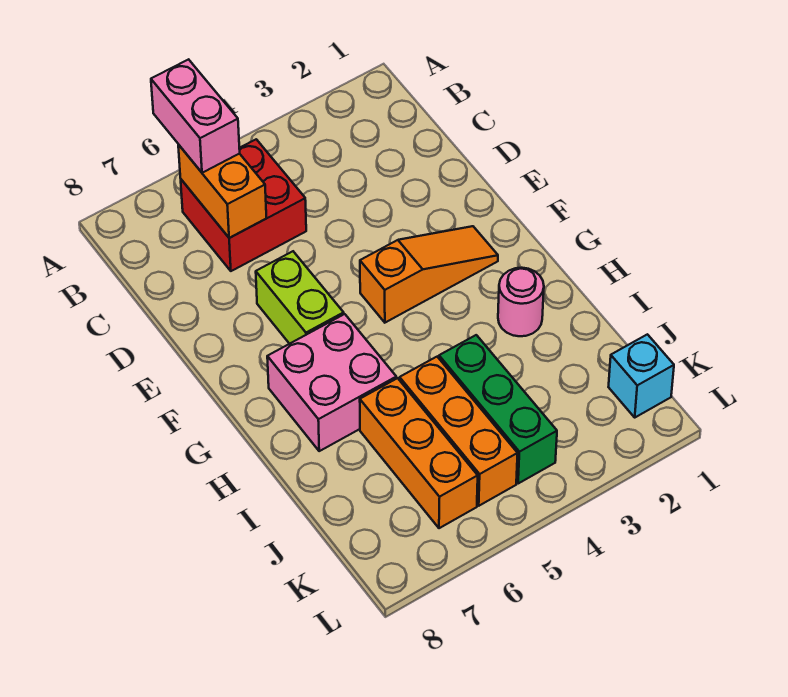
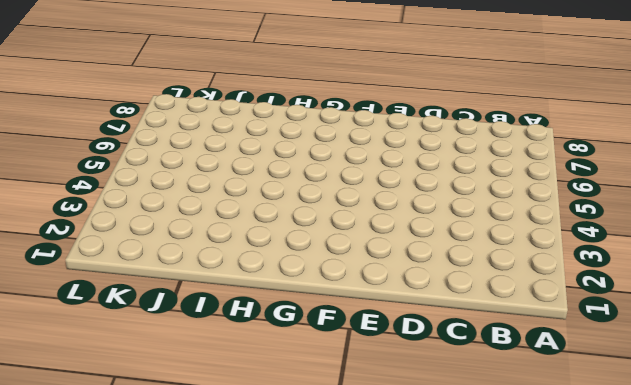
none -> red 2x2 brick [181,139,306,271]
none -> lime 1x2 brick [256,251,344,344]

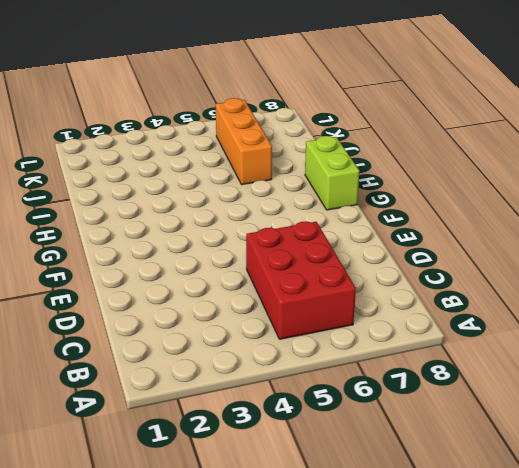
red 2x3 brick [246,222,356,339] -> red 2x2 brick [181,139,306,271]
lime 1x2 brick [305,136,359,210] -> lime 1x2 brick moved to [256,251,344,344]
none -> orange 1x3 slope [360,226,498,323]
none -> pink 2x2 brick [267,314,396,451]

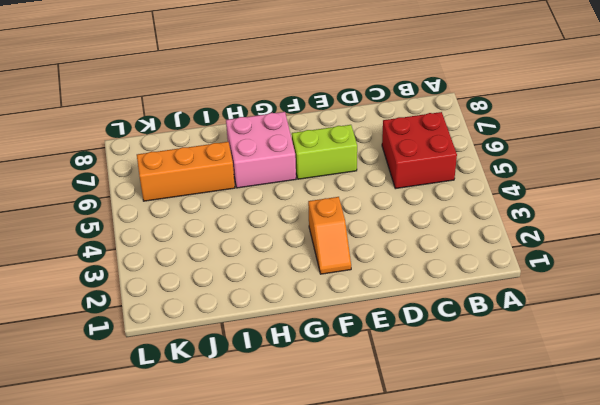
orange 1x2 slope [308,197,351,274] -> orange 1x3 slope [360,226,498,323]
none -> pink 1x1 round brick [498,268,544,336]
none -> green 1x3 brick [439,335,557,484]

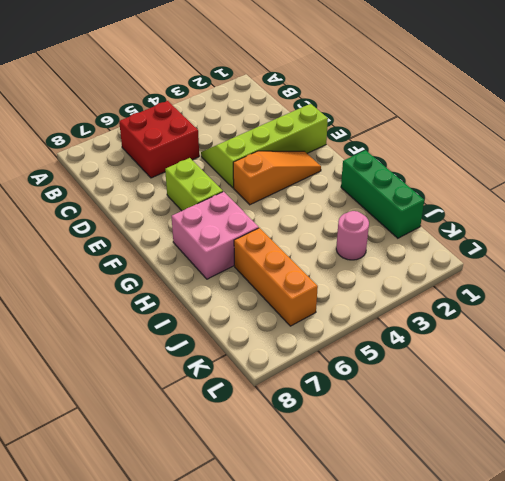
lime 2x4 slope [201,104,328,188] -> none
green 1x3 brick [341,150,424,238] -> green 1x3 brick moved to [439,335,557,484]
pink 1x1 round brick [336,211,369,260] -> pink 1x1 round brick moved to [498,268,544,336]
none -> orange 1x3 brick [400,357,518,506]
none -> cyan 1x1 brick [609,334,674,417]

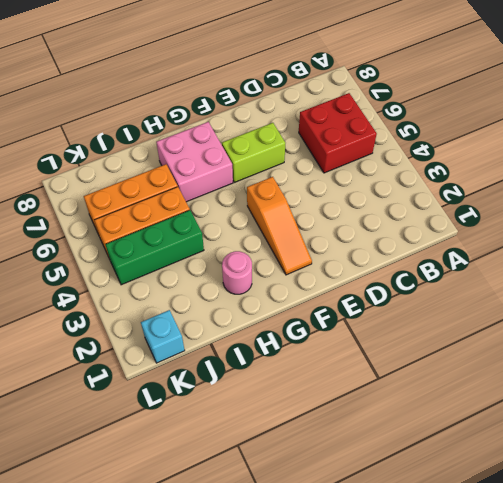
none -> orange 1x2 brick [178,145,266,238]
none -> pink 1x2 brick [151,59,240,173]

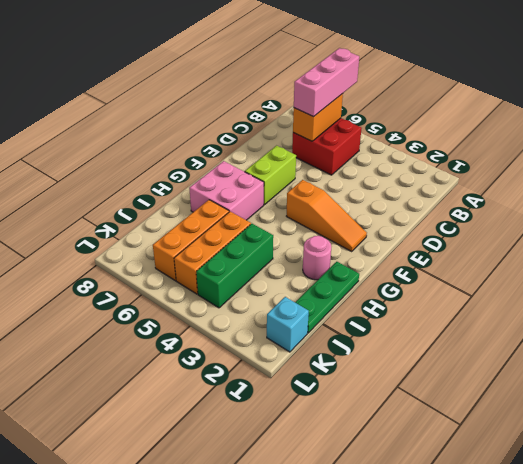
pink 1x3 brick [294,48,359,117] -> pink 1x2 brick [151,59,240,173]
green 1x3 plate [295,262,359,333] -> none

